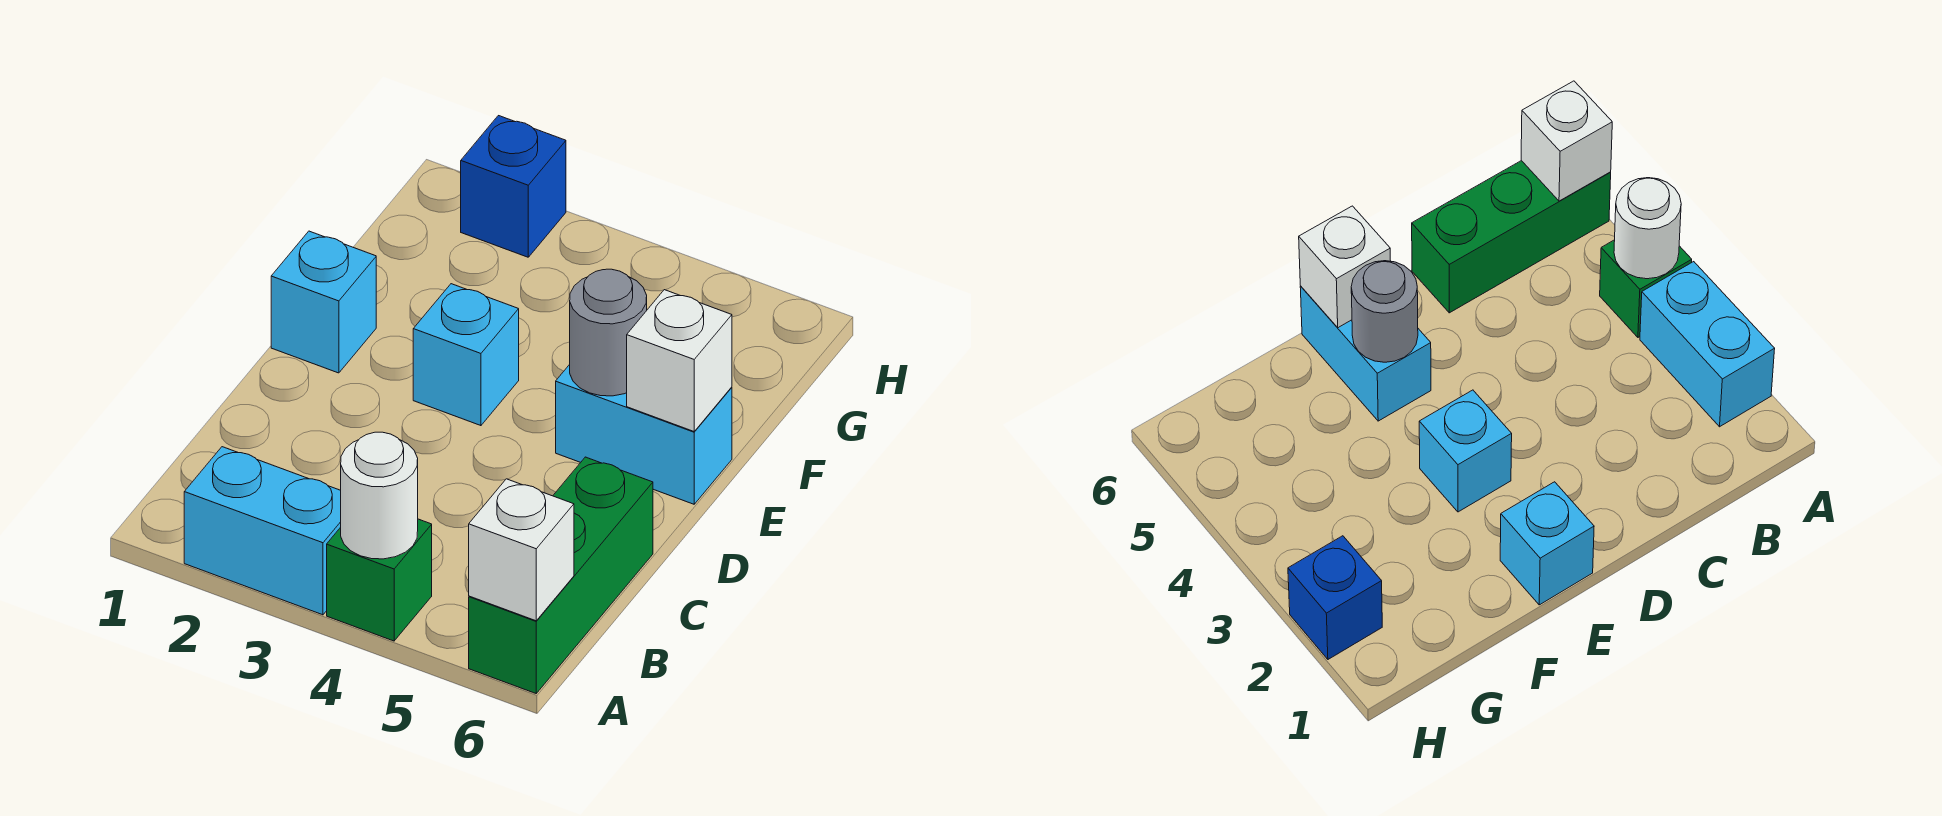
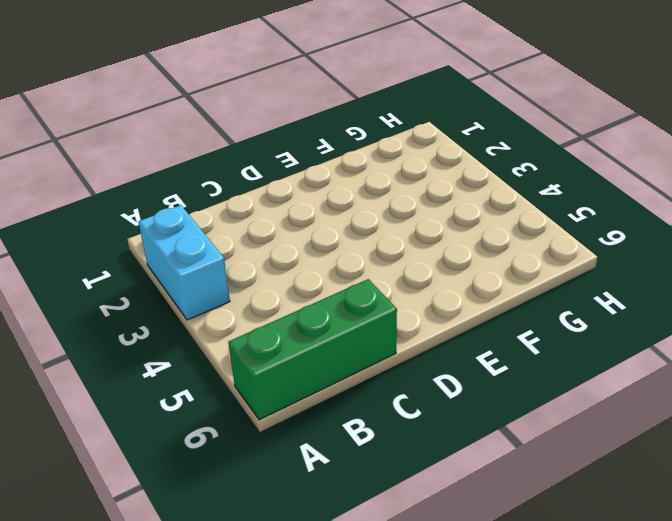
none -> green 1x1 brick [327,519,432,641]
none -> cyan 1x1 brick [271,231,376,373]

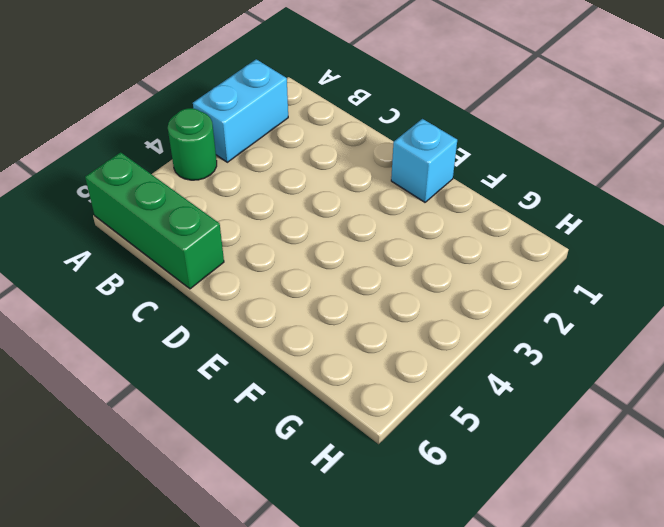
green 1x1 round brick [168,108,217,180] -> green 1x1 brick [327,519,432,641]
none -> cyan 1x1 brick [413,284,519,426]
none -> cyan 1x2 brick [556,365,732,504]

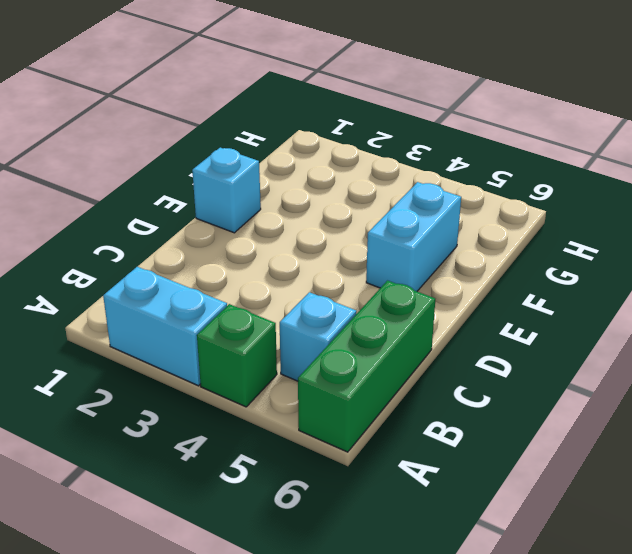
cyan 1x1 brick [280,292,356,381] -> cyan 1x1 brick moved to [413,284,519,426]
cyan 1x2 brick [366,182,461,291] -> cyan 1x2 brick turned to [556,365,732,504]
none -> blue 1x1 brick [461,116,566,257]
none -> white 1x1 round brick [341,432,418,559]

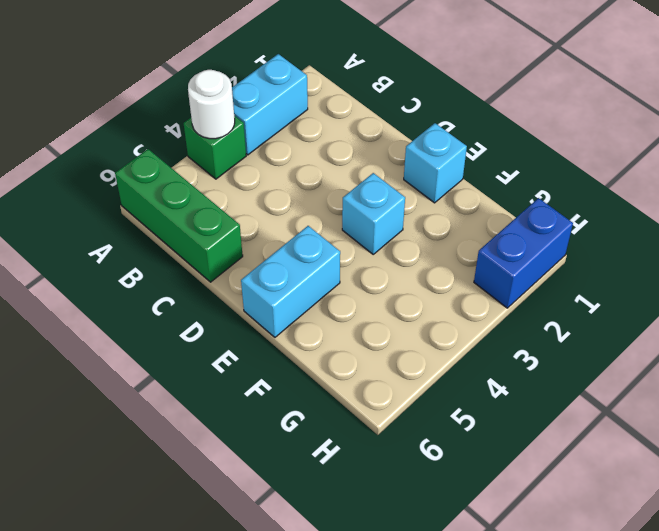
blue 1x2 brick [474,198,573,308] -> blue 1x1 brick [461,116,566,257]
none -> white 1x1 brick [469,479,574,621]
none -> grey 1x1 round brick [570,269,647,396]

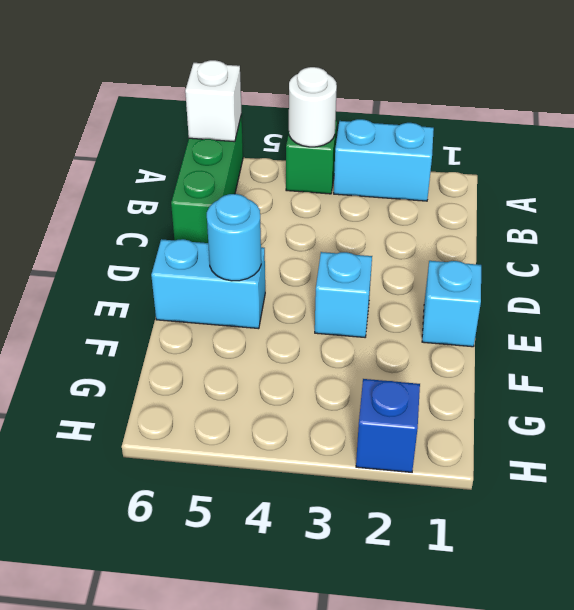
cyan 1x1 round brick [207,194,261,281] -> grey 1x1 round brick [570,269,647,396]
none -> white 1x1 brick [627,290,732,431]

